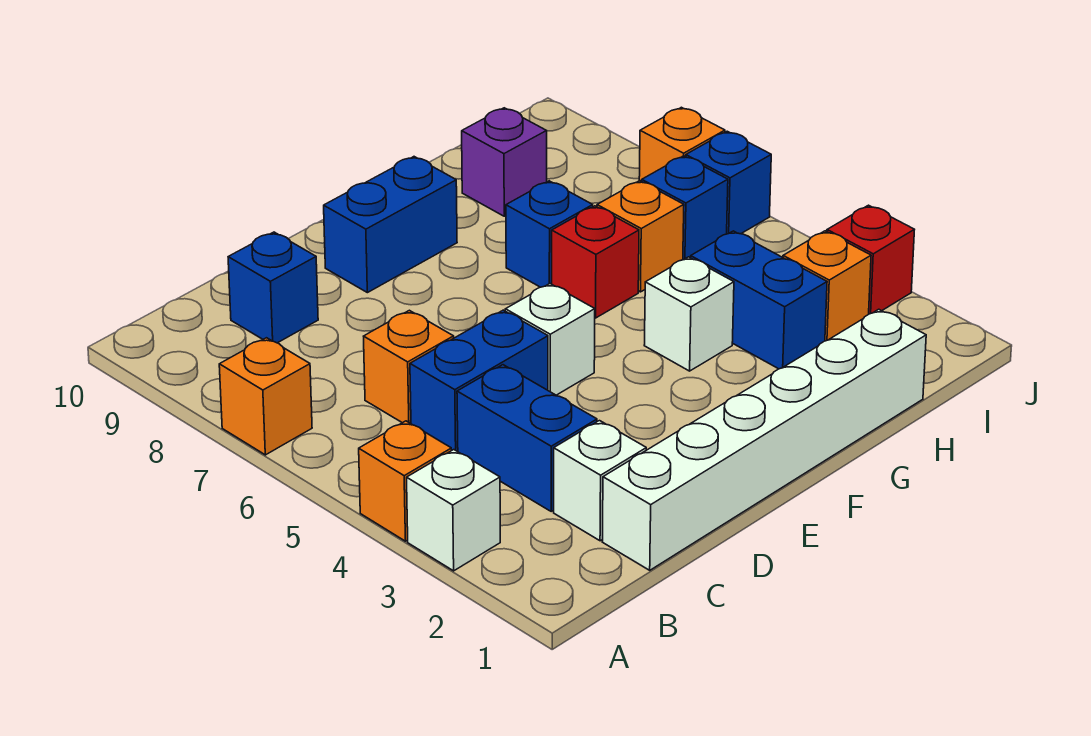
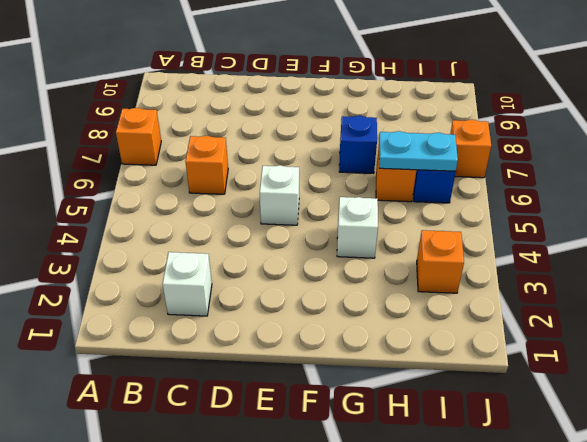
cyan 1x2 plate [379,131,458,171] -> none
none -> white 1x1 brick [407,450,500,571]
none -> orange 1x1 brick [359,421,452,541]
none -> white 1x6 brick [602,309,926,570]

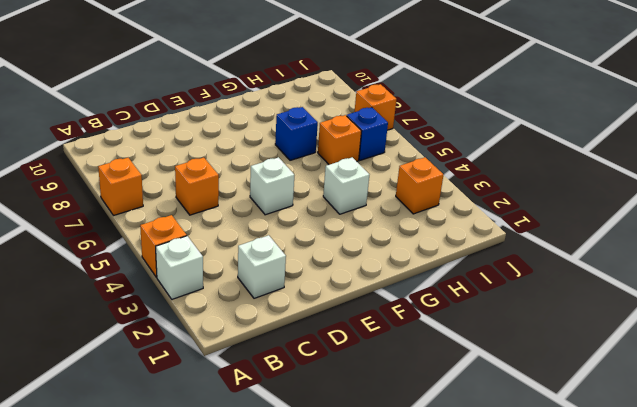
none -> white 1x6 brick [602,309,926,570]
none -> blue 1x2 brick [457,365,597,511]
none -> blue 1x2 brick [410,310,548,452]

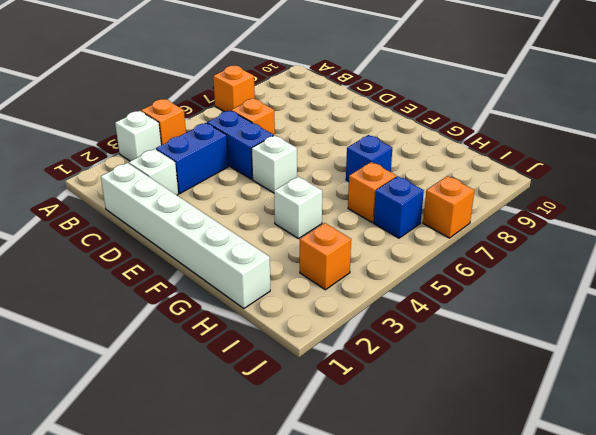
none -> blue 1x1 brick [228,232,318,343]
none -> blue 1x2 brick [324,157,457,293]
none -> red 1x1 brick [552,206,639,318]

